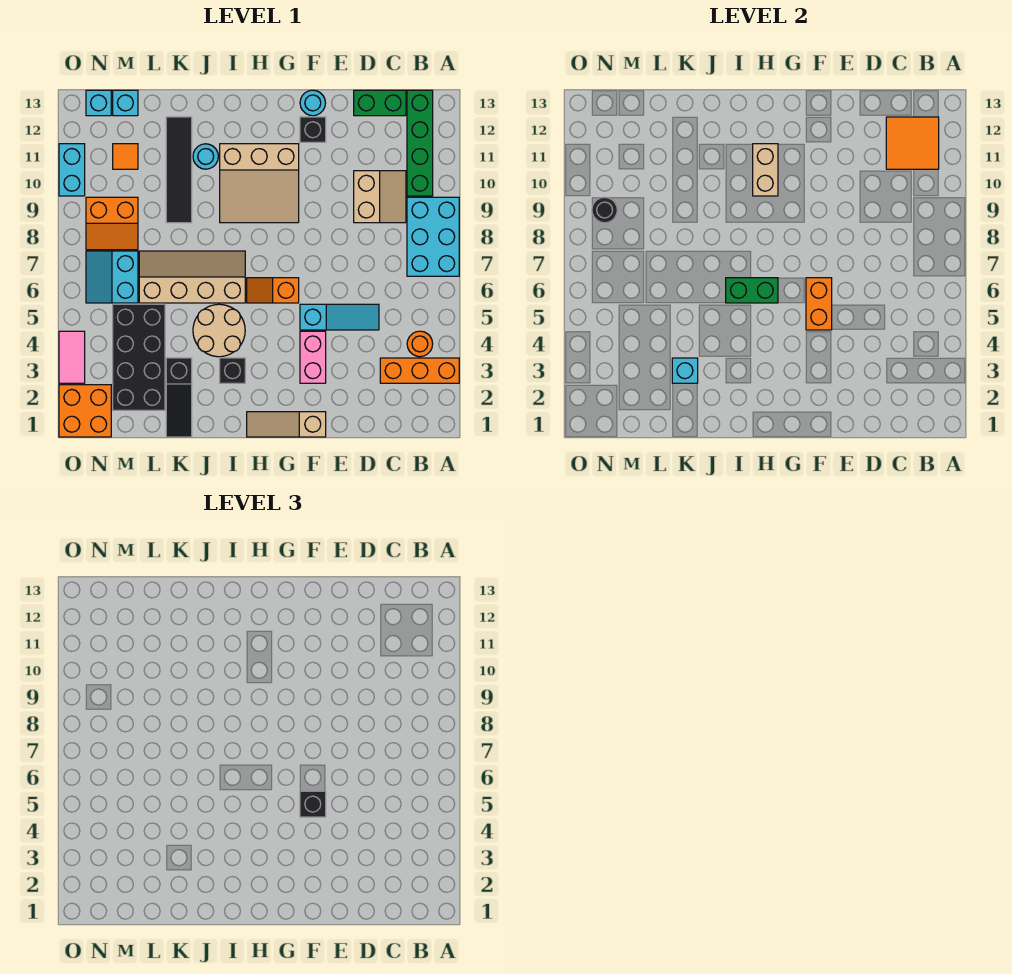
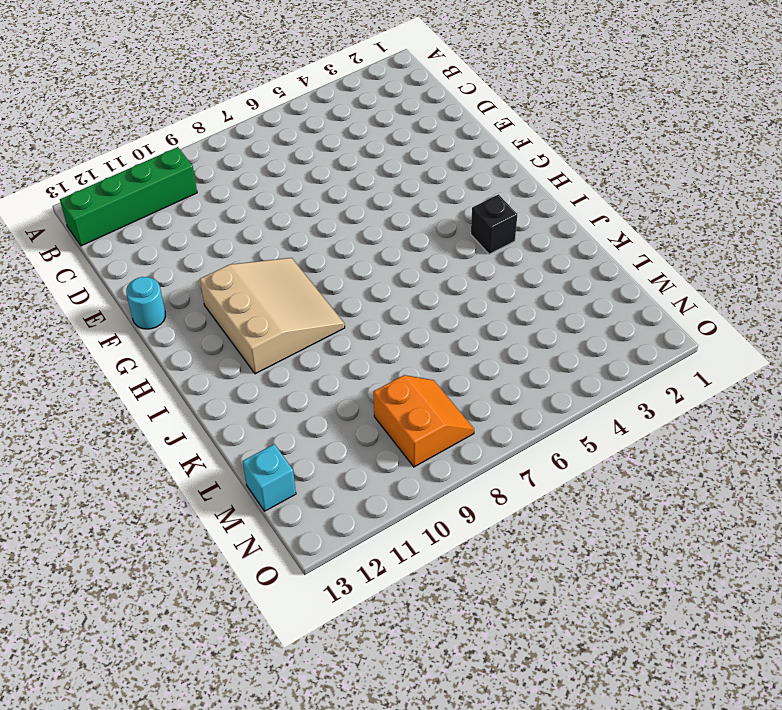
none -> orange 1x3 brick [380,358,459,383]
none -> cyan 2x3 brick [407,197,459,276]
none -> orange 1x1 round brick [407,331,433,357]
none -> tan 2x2 slope [354,171,406,223]

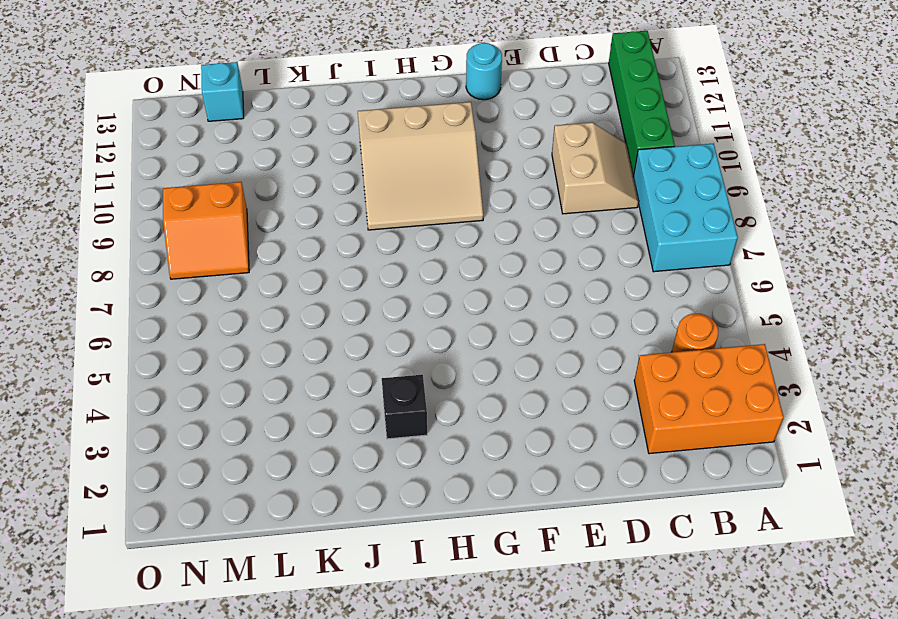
orange 2x3 brick [634,344,784,454] -> orange 1x3 brick [380,358,459,383]
none -> green 1x2 brick [354,90,406,116]
none -> cyan 1x3 slope [300,304,379,330]
none -> tan 1x3 slope [247,412,326,437]
none -> pink 1x2 brick [300,331,326,383]

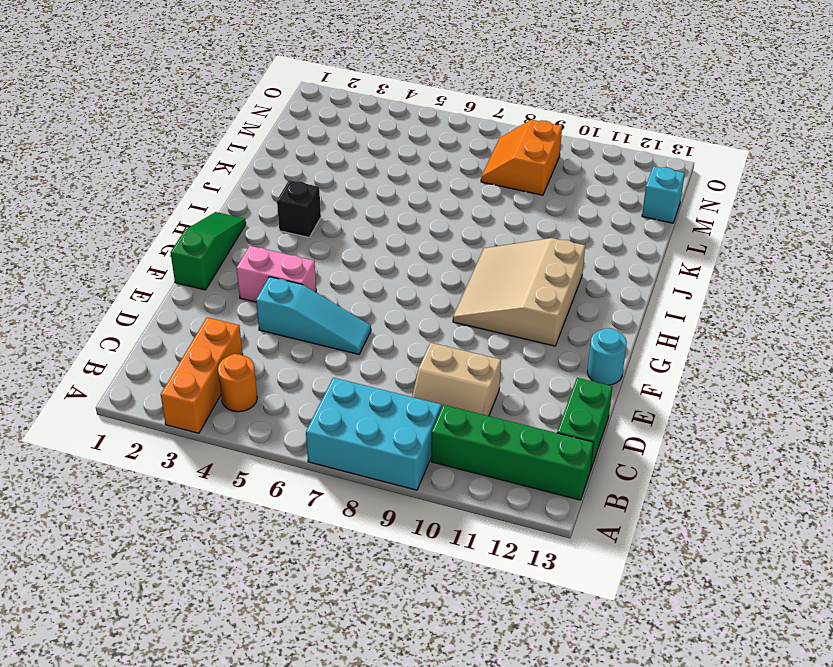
cyan 1x3 slope [256,277,371,354] -> cyan 1x3 slope turned to [300,304,379,330]
green 1x3 slope [171,212,246,290] -> tan 1x3 slope [247,412,326,437]
none -> black 1x1 brick [300,117,326,142]
none -> orange 1x2 slope [247,278,299,303]
none -> tan 2x2 round brick [193,304,245,357]
none -> tan 2x4 slope [139,251,245,303]

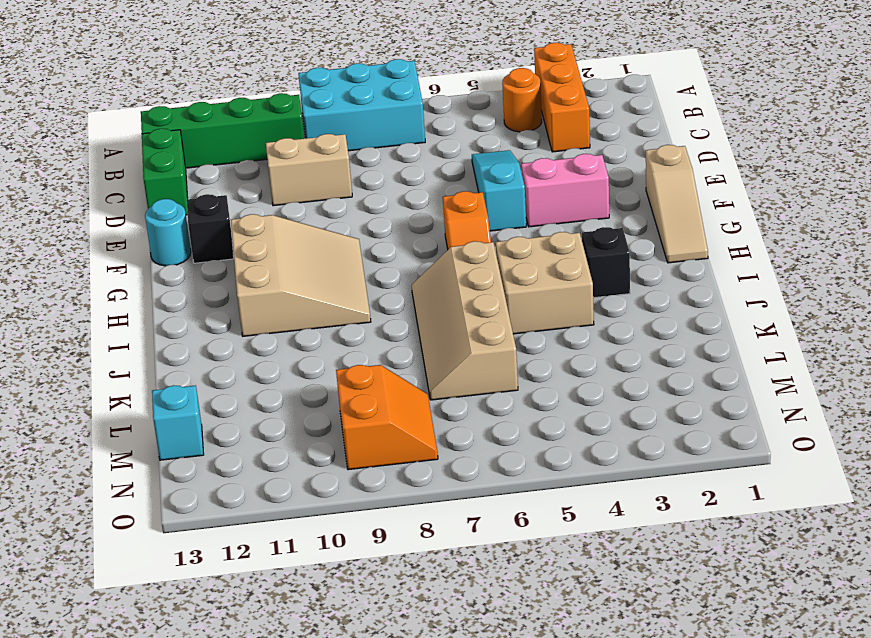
tan 2x2 brick [496,232,594,334] -> tan 2x2 round brick [193,304,245,357]
none -> cyan 1x1 round brick [193,144,218,169]
none -> black 1x3 slope [166,358,192,437]
none -> black 1x4 tile [166,117,192,223]
none -> black 2x4 brick [113,304,165,410]

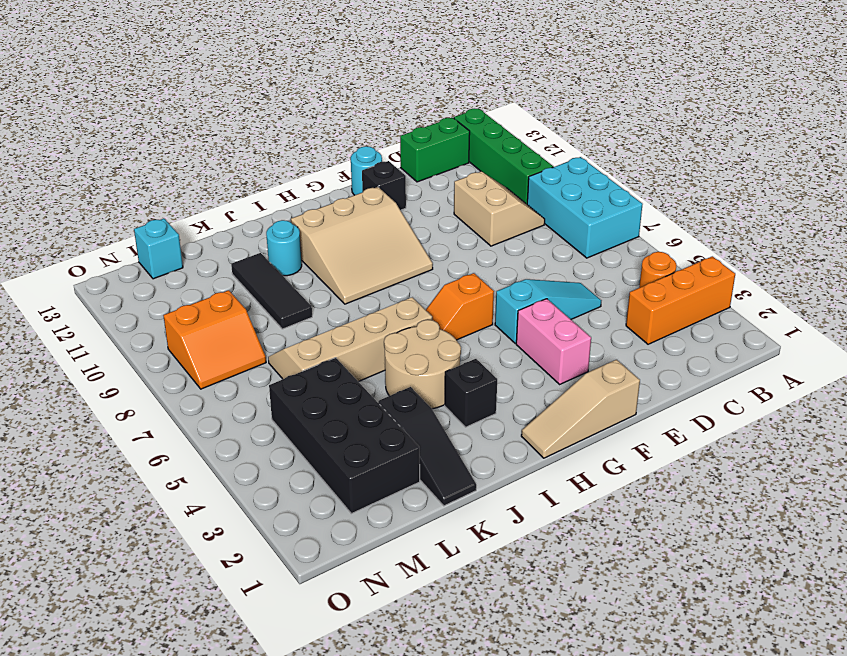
black 1x3 tile [231,253,312,329] -> black 1x4 tile [166,117,192,223]
none -> cyan 2x2 slope [86,251,138,303]
none -> orange 1x1 tile [113,144,138,169]
none -> orange 2x2 brick [59,385,111,437]
none -> cyan 1x1 brick [86,90,111,116]

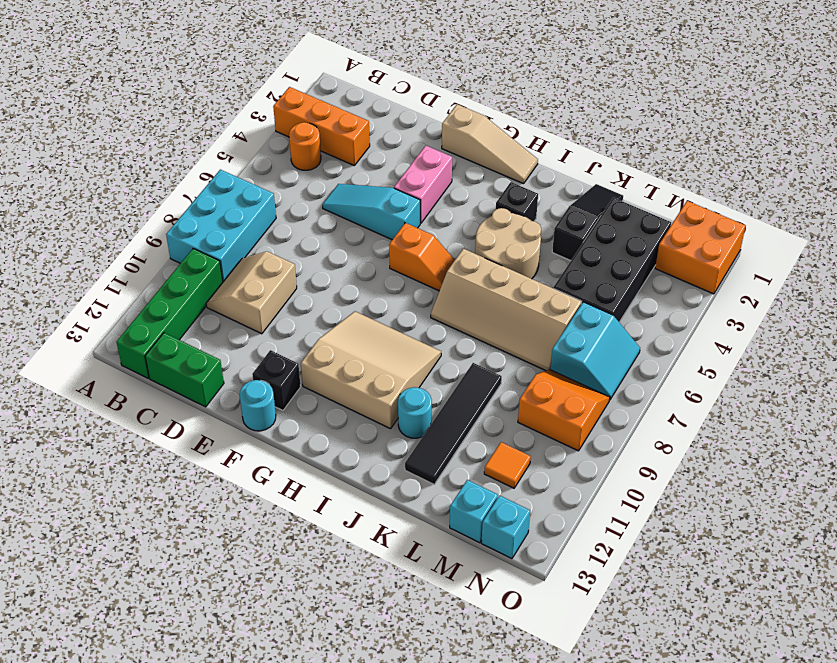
none -> pink 1x2 tile [59,331,85,383]
none -> cyan 1x2 brick [59,144,85,196]
none -> orange 2x2 tile [886,117,939,169]
none -> orange 1x2 brick [806,278,832,330]

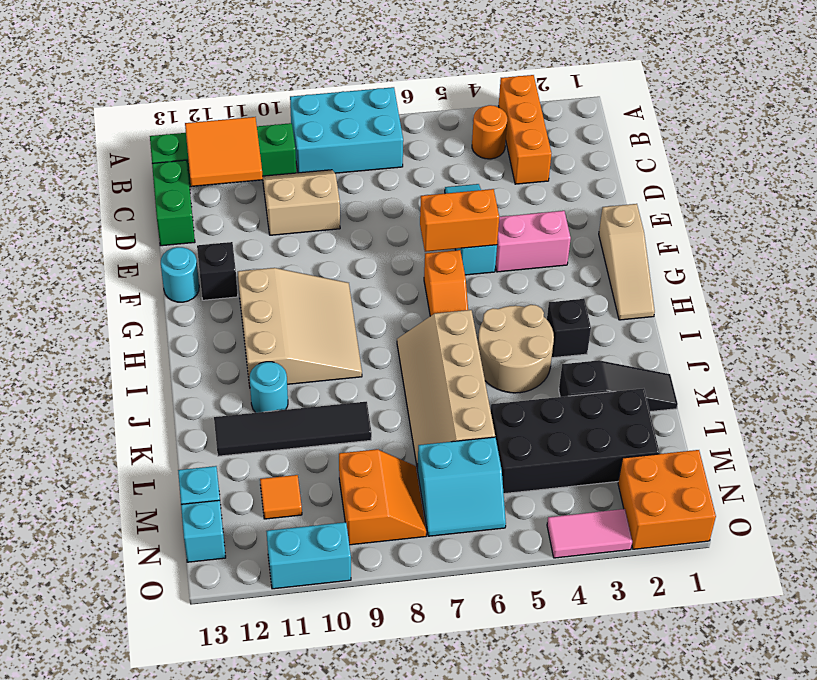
none -> green 1x2 brick [726,278,778,303]
none -> tan 1x2 brick [753,144,778,196]
none -> cyan 1x1 brick [672,358,698,383]
none -> black 1x1 round brick [592,197,617,223]

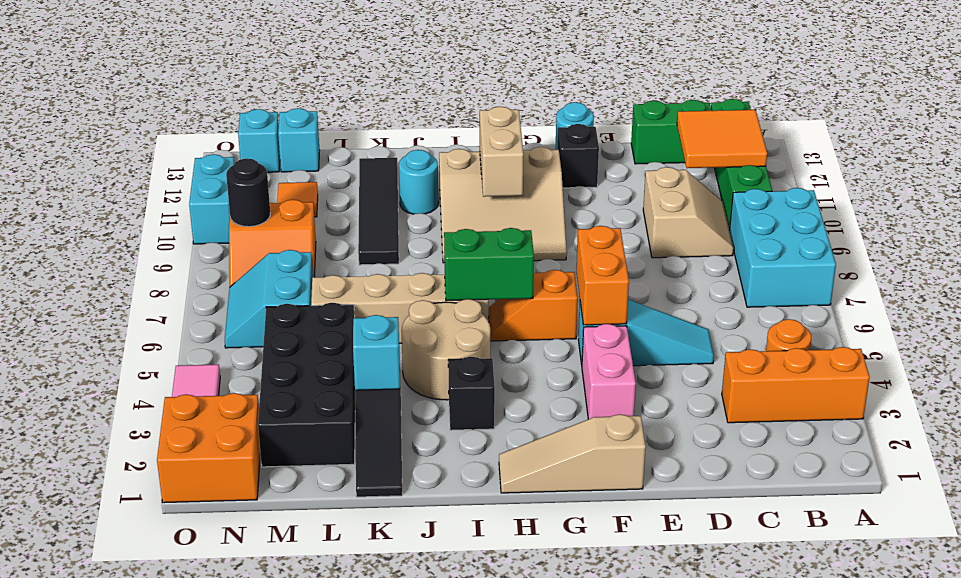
none -> black 1x1 brick [300,791,326,817]

